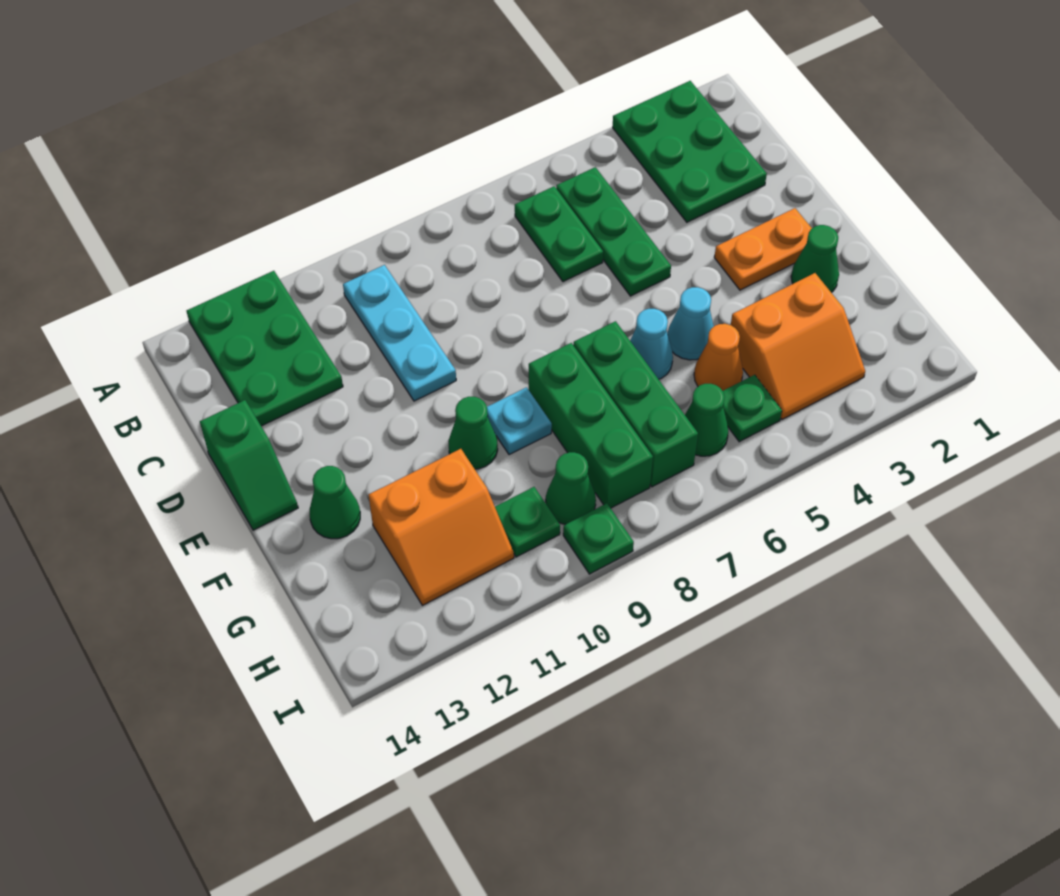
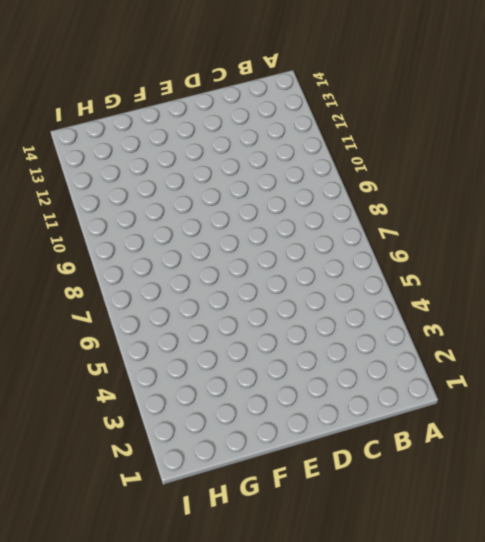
none -> green 2x3 plate [613,81,767,222]
none -> green 2x3 plate [187,271,343,426]
none -> green 1x3 plate [556,167,671,296]

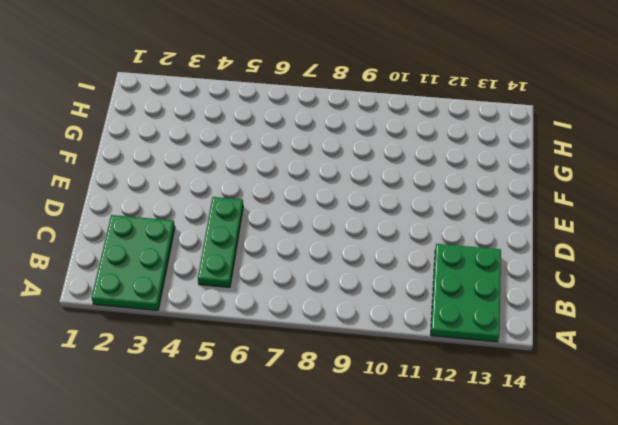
none -> green 1x2 plate [515,186,603,282]
none -> cyan 1x3 plate [343,265,456,401]
none -> green 1x2 slope [200,400,298,530]

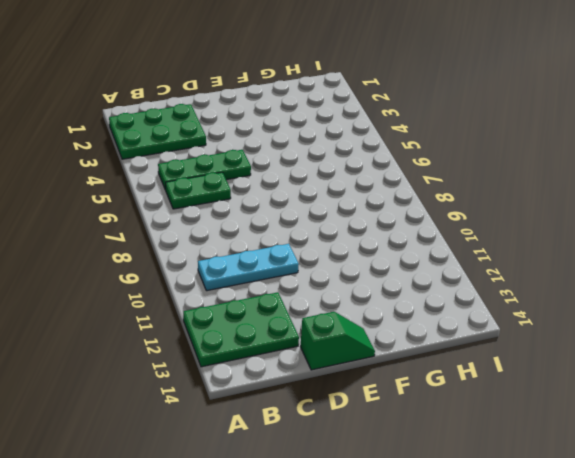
none -> orange 1x2 plate [714,208,812,290]
none -> green 1x1 cone [791,225,839,292]
none -> cyan 1x1 cone [668,287,714,360]

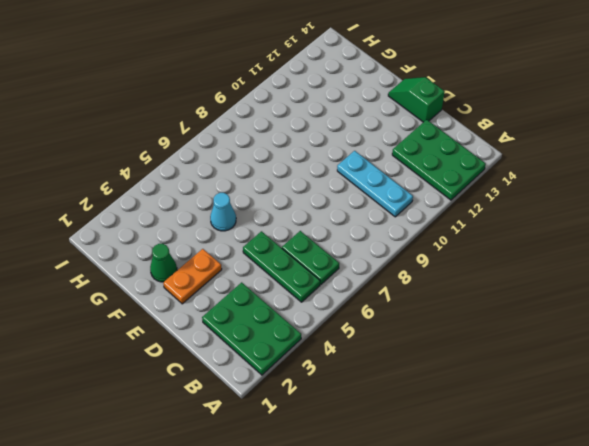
none -> cyan 1x1 cone [630,309,673,379]
none -> green 1x3 brick [573,321,698,487]
none -> green 1x3 brick [529,343,653,508]

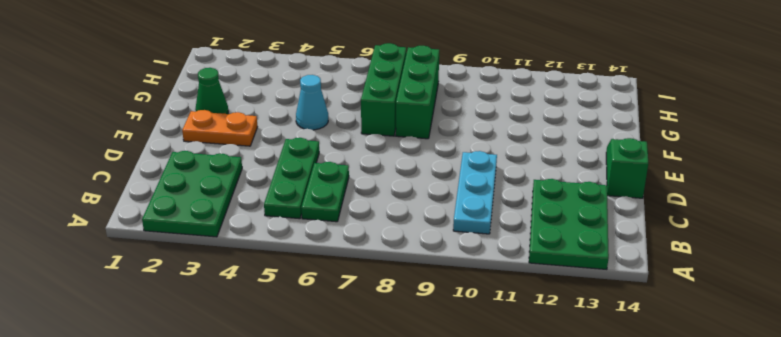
none -> cyan 1x1 cone [630,309,673,379]
none -> cyan 1x1 plate [487,387,552,455]
none -> green 1x1 cone [448,397,498,469]

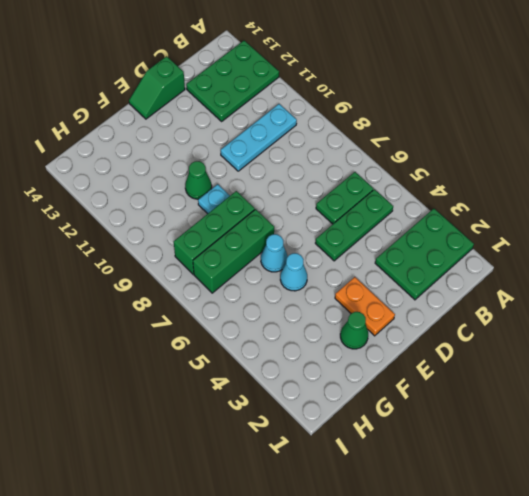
none -> green 1x1 cone [310,466,360,539]
none -> orange 2x2 slope [731,273,865,419]
none -> orange 1x1 cone [694,324,743,391]

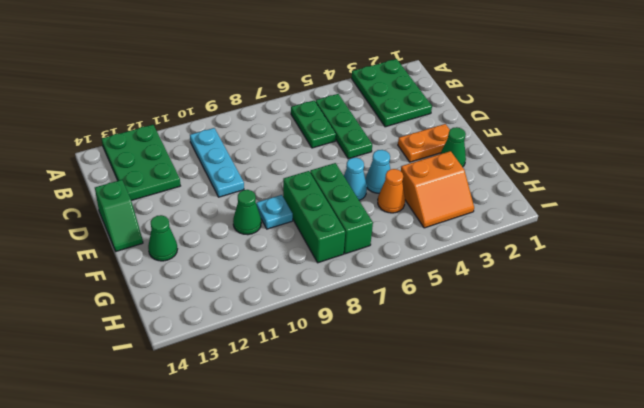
none -> orange 2x2 slope [369,449,514,605]
none -> green 1x1 plate [723,375,782,442]
none -> green 1x1 cone [685,384,728,456]

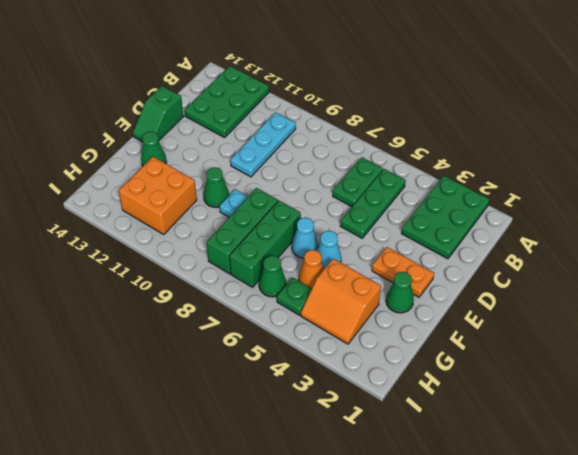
orange 2x2 brick [119,157,197,234] -> orange 2x2 slope [369,449,514,605]
none -> green 1x1 cone [546,452,596,525]
none -> green 1x1 plate [495,487,560,557]
none -> green 1x1 plate [563,503,634,574]

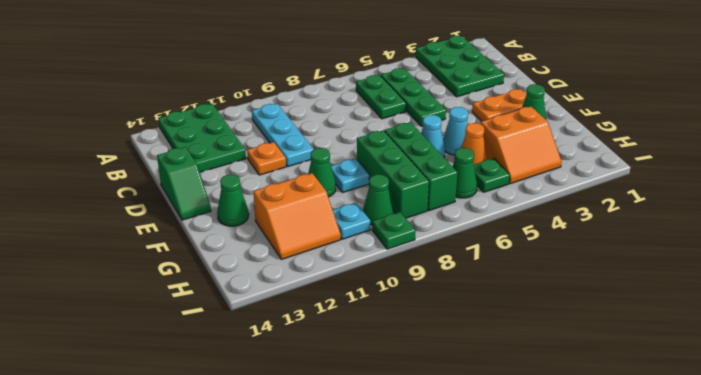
orange 1x1 plate [247,142,286,175] -> none
cyan 1x1 plate [333,203,370,239] -> green 1x1 plate [495,487,560,557]

